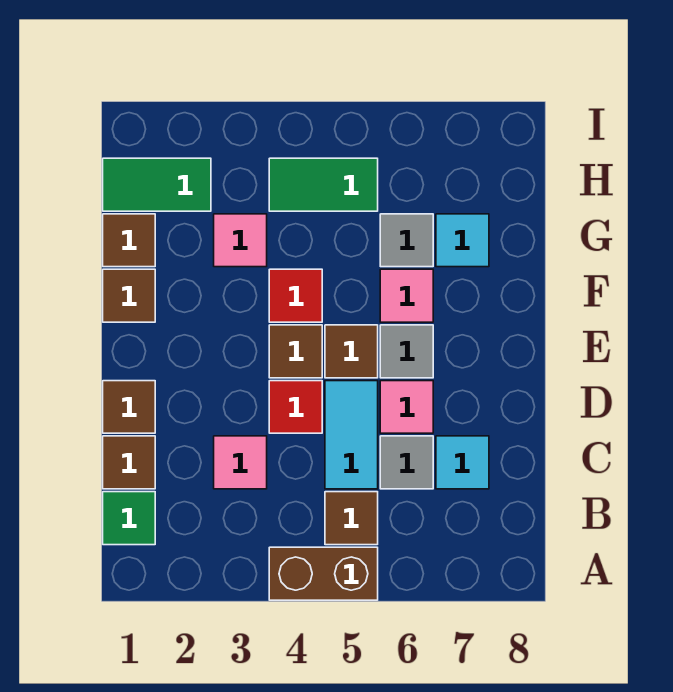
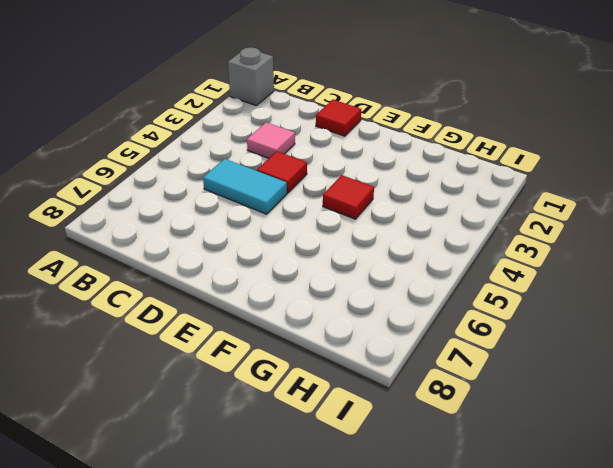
grey 1x1 brick [228,47,274,105] -> none
red 1x1 tile [316,100,361,136] -> brown 1x1 tile [103,381,155,433]
none -> brown 1x2 brick [269,547,378,600]
none -> green 1x1 tile [103,492,155,545]
none -> brown 1x1 tile [325,492,378,545]

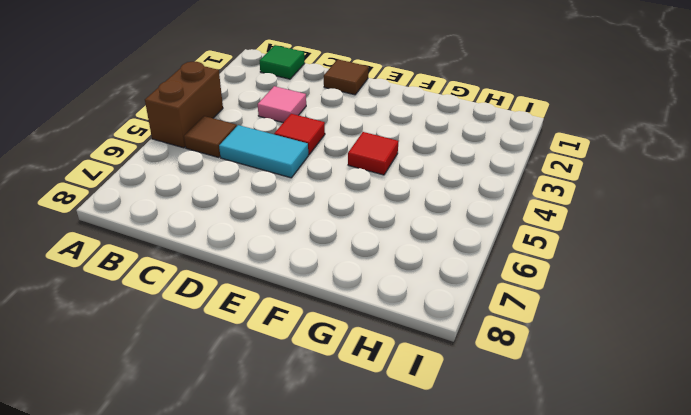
none -> brown 1x1 tile [103,436,155,489]
none -> grey 1x1 tile [380,436,433,489]
none -> cyan 1x1 tile [436,436,489,489]

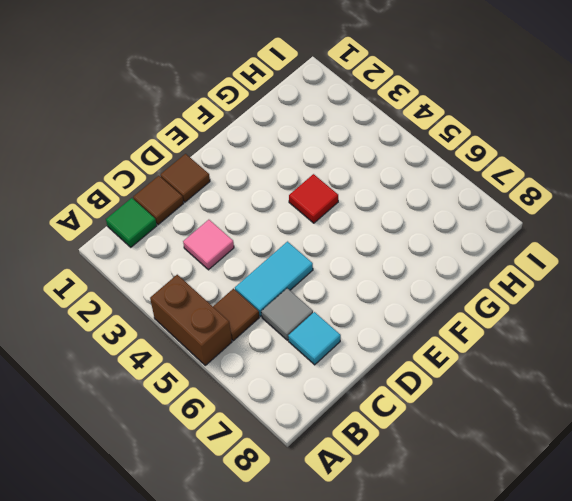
none -> red 1x1 tile [269,381,322,433]
none -> pink 1x1 tile [380,381,433,433]
none -> brown 1x1 tile [269,325,322,378]

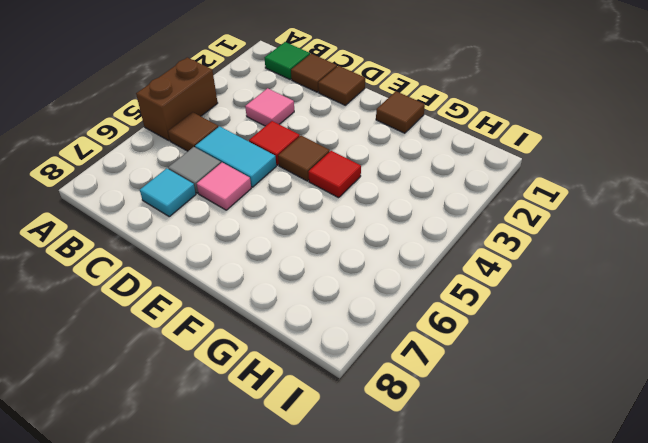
none -> brown 1x1 tile [325,325,378,378]
none -> grey 1x1 tile [380,325,433,378]
none -> pink 1x1 tile [380,269,433,322]

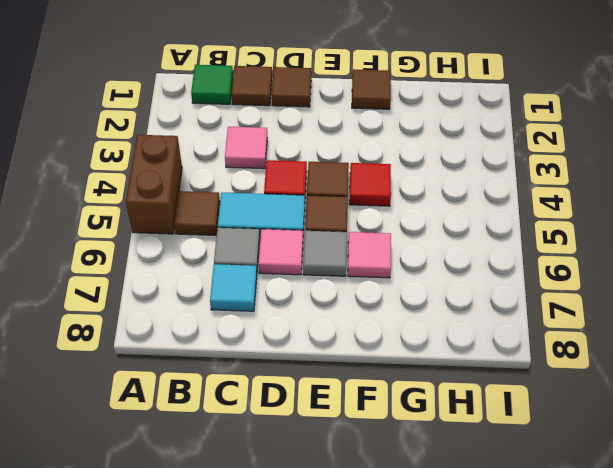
none -> brown 1x1 tile [103,214,155,267]
none -> pink 1x1 tile [214,214,267,267]
none -> grey 1x1 tile [380,214,433,267]

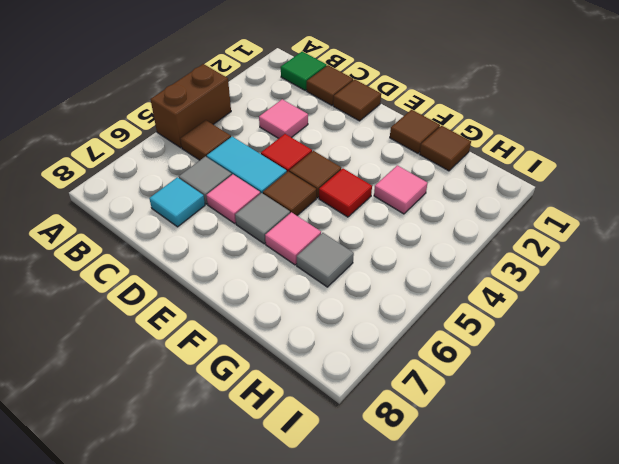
none -> cyan 1x1 tile [436,214,489,267]
none -> green 1x2 tile [103,158,211,211]
none -> green 1x2 tile [269,158,378,211]

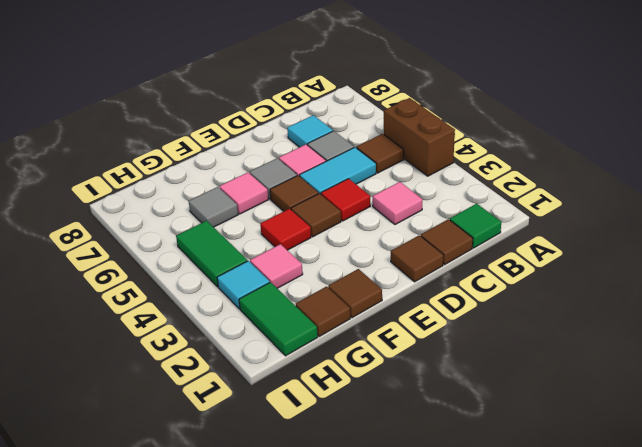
cyan 1x1 tile [217,261,270,309] -> cyan 1x1 tile moved to [436,214,489,267]

